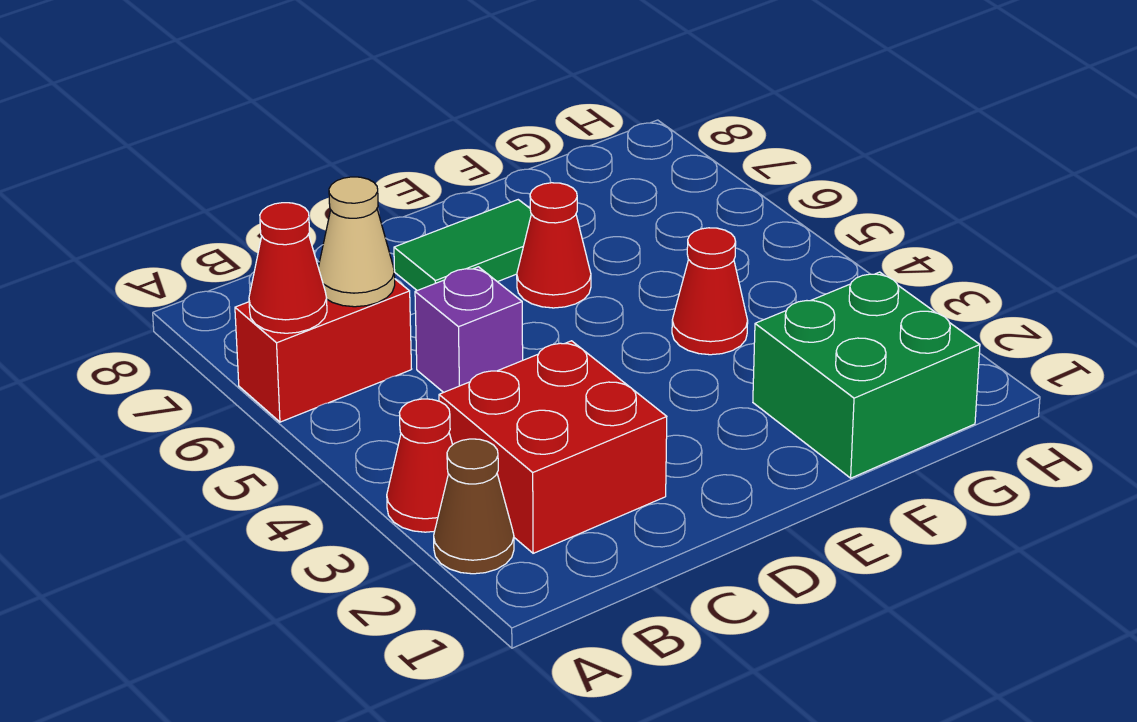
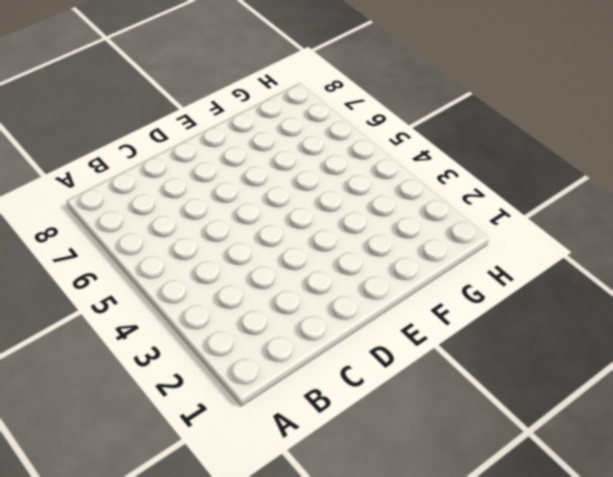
none -> brown 1x1 cone [434,439,514,574]
none -> red 1x1 cone [387,399,453,532]

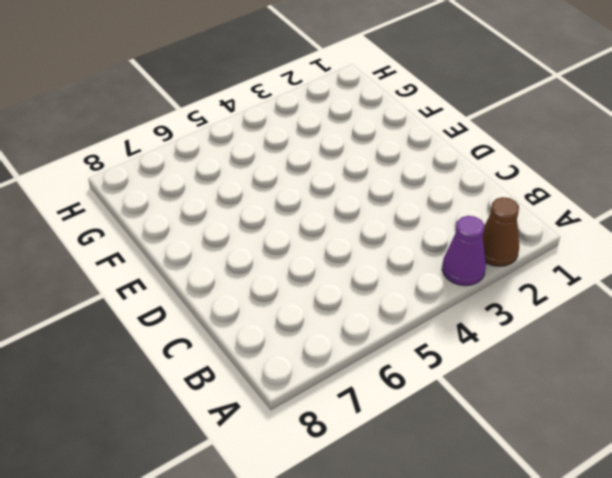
purple 1x1 cone [442,216,486,286] -> red 1x1 cone [387,399,453,532]
none -> red 1x2 brick [235,279,411,422]
none -> red 2x2 brick [439,341,667,553]

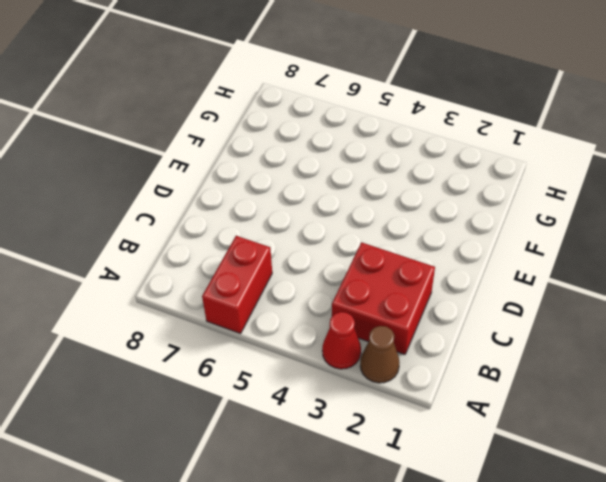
none -> purple 1x1 brick [415,267,523,392]
none -> green 1x2 tile [394,200,531,291]

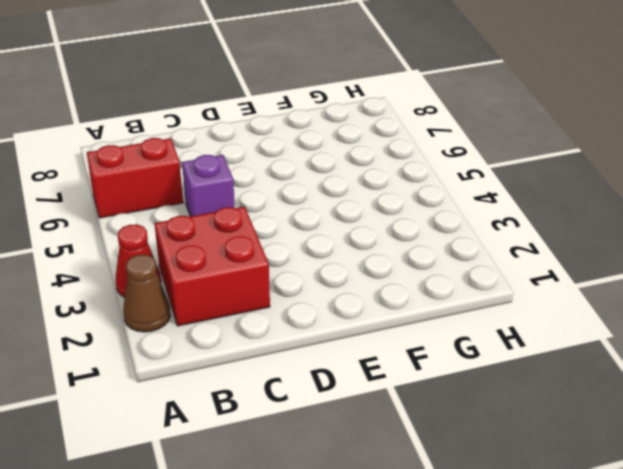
none -> green 1x2 tile [394,200,531,291]
none -> red 1x1 cone [517,183,591,308]

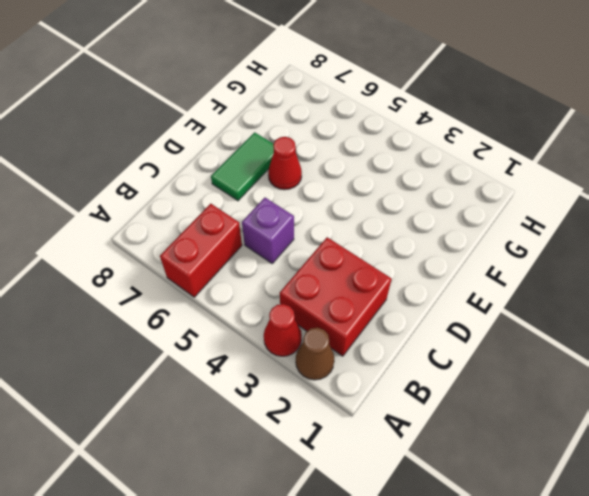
none -> green 2x2 brick [753,272,980,478]
none -> red 1x1 cone [672,228,748,355]

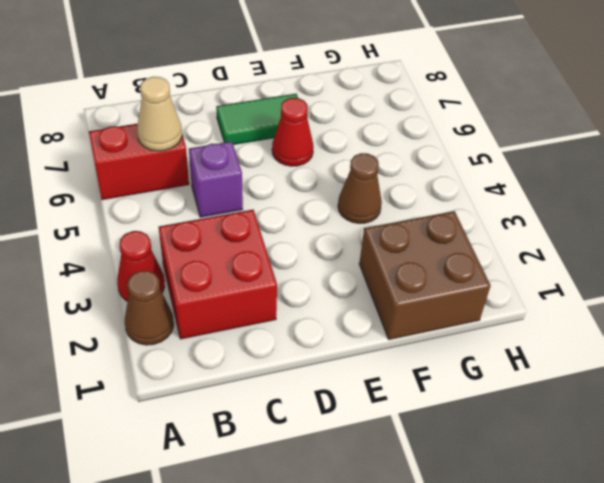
brown 2x2 brick [359,211,491,339] -> green 2x2 brick [753,272,980,478]
brown 1x1 cone [338,153,382,223] -> red 1x1 cone [672,228,748,355]
none -> red 1x1 cone [249,203,327,333]

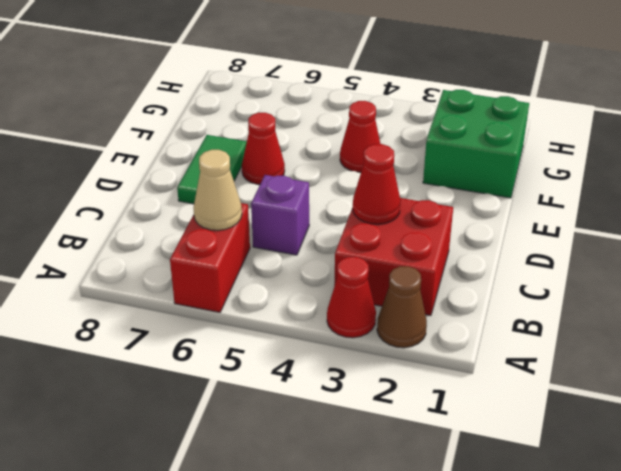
red 1x1 cone [353,144,401,224] -> red 1x1 cone moved to [249,203,327,333]

